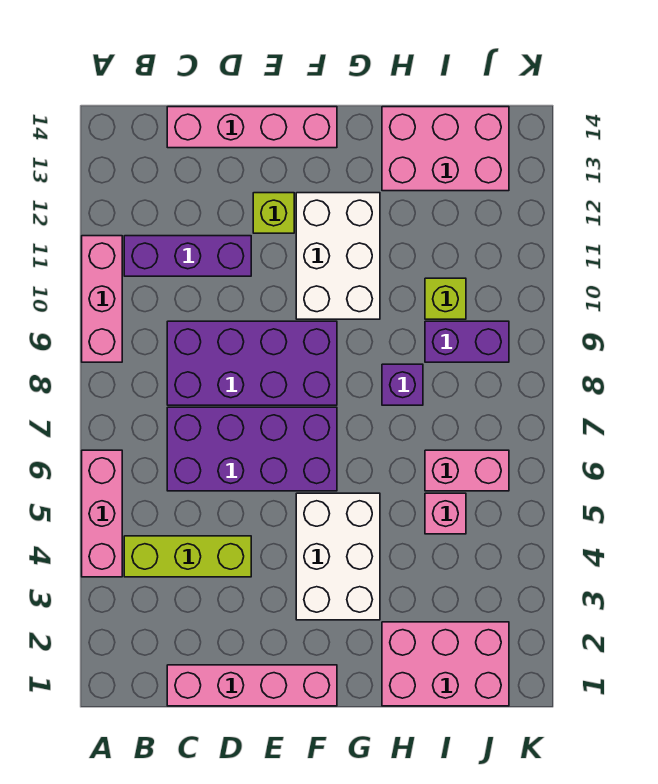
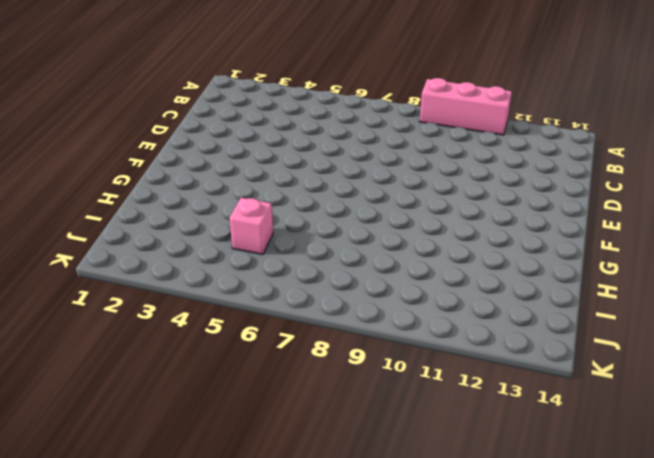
none -> pink 1x3 brick [82,450,122,577]
none -> lime 1x3 brick [124,536,251,577]
none -> purple 1x3 brick [124,236,251,276]

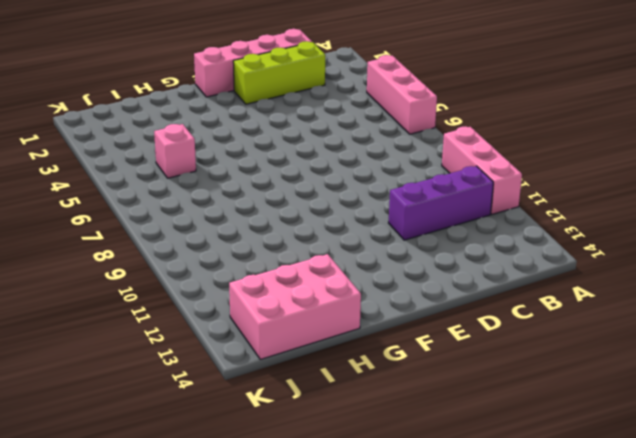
lime 1x3 brick [233,41,325,104] -> lime 1x3 brick moved to [124,536,251,577]
none -> purple 2x4 brick [167,407,337,491]
none -> purple 2x4 brick [167,321,337,405]
none -> pink 1x4 brick [167,107,337,148]

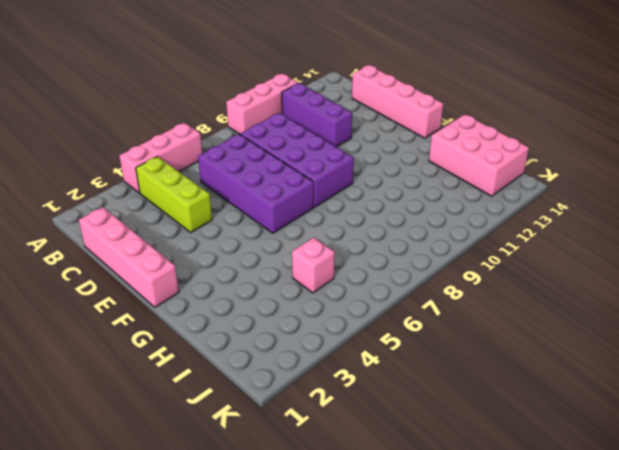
none -> lime 1x1 brick [253,193,294,233]
none -> white 2x3 brick [296,493,380,620]
none -> white 2x3 brick [296,193,380,319]

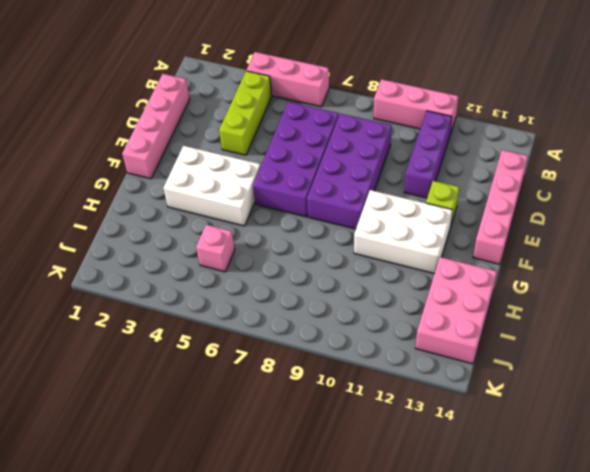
none -> pink 2x3 brick [382,622,509,706]
none -> purple 1x1 brick [382,364,423,405]
none -> pink 1x2 brick [425,450,509,491]

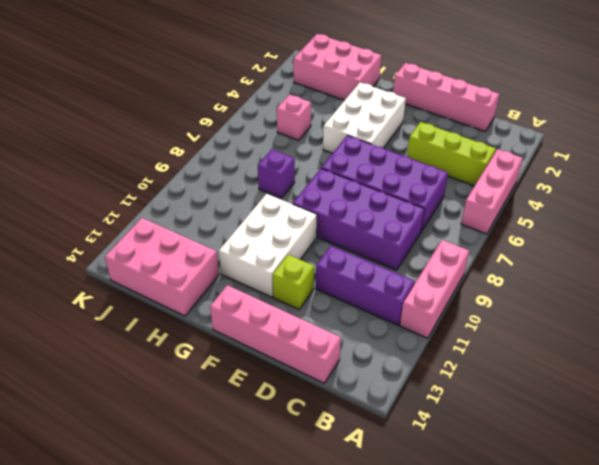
none -> pink 1x2 brick [425,450,509,491]
none -> purple 1x2 brick [425,321,509,362]
none -> lime 1x1 brick [425,278,466,319]

